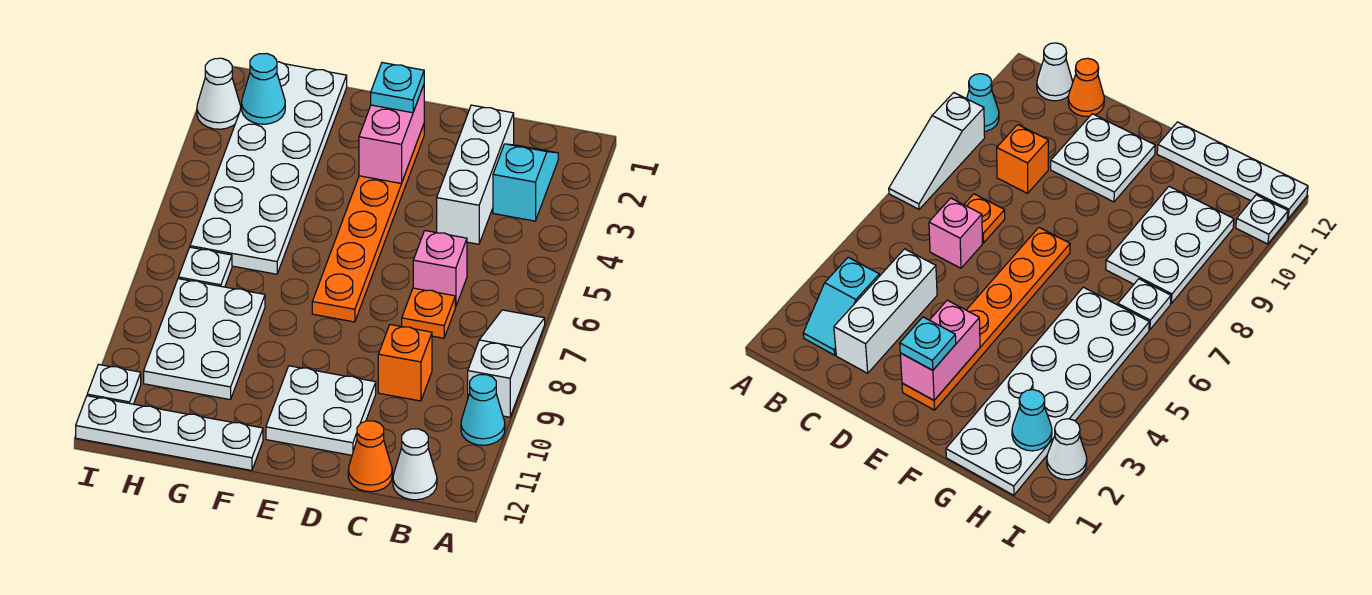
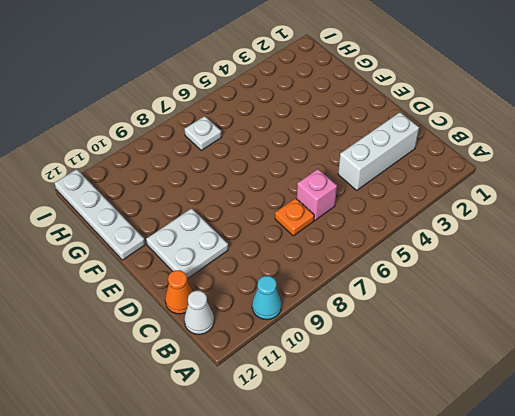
none -> white 1x3 slope [468,310,545,417]
none -> cyan 1x2 slope [493,144,558,221]
none -> orange 1x1 brick [378,325,432,401]

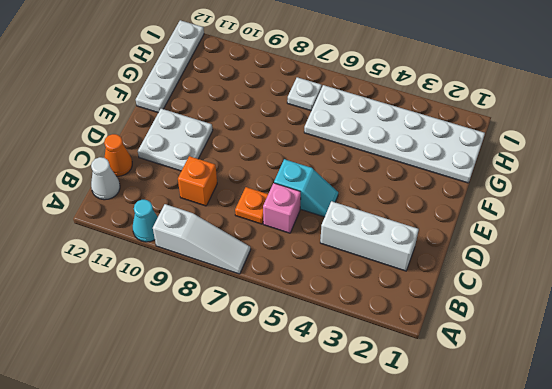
cyan 1x2 slope [274,159,338,217] -> cyan 1x2 slope moved to [493,144,558,221]
none -> orange 1x6 plate [312,125,424,322]
none -> white 2x3 plate [144,279,265,400]
none -> white 1x1 cone [197,58,241,129]

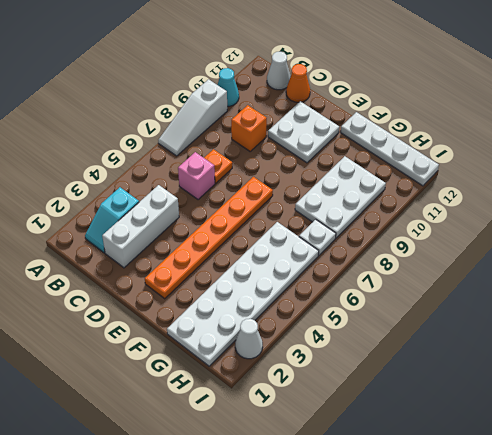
none -> white 1x1 plate [87,364,141,404]
none -> pink 1x2 brick [359,85,424,184]
none -> cyan 1x1 cone [242,53,285,124]

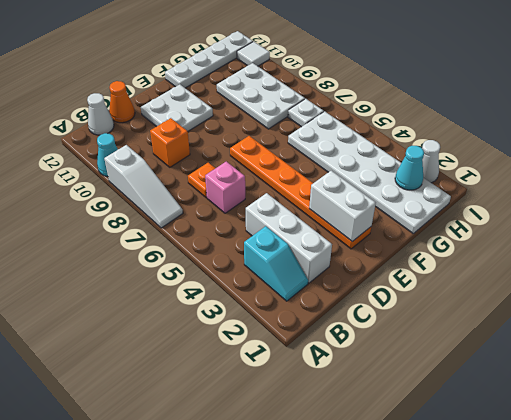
white 1x2 brick [309,171,376,242] -> pink 1x2 brick [359,85,424,184]
white 1x1 tile [237,42,270,66] -> white 1x1 plate [87,364,141,404]
none -> cyan 1x1 plate [371,63,424,113]

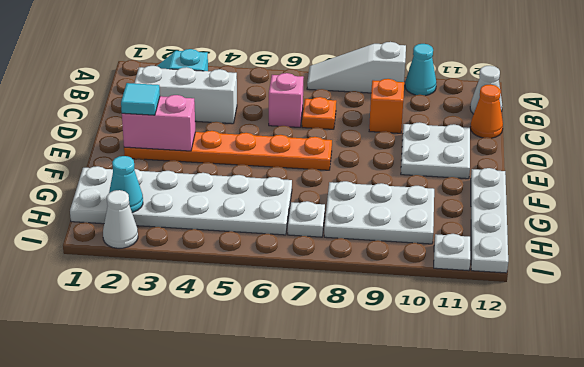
cyan 1x1 tile [121,83,160,115] -> cyan 1x1 plate [371,63,424,113]

